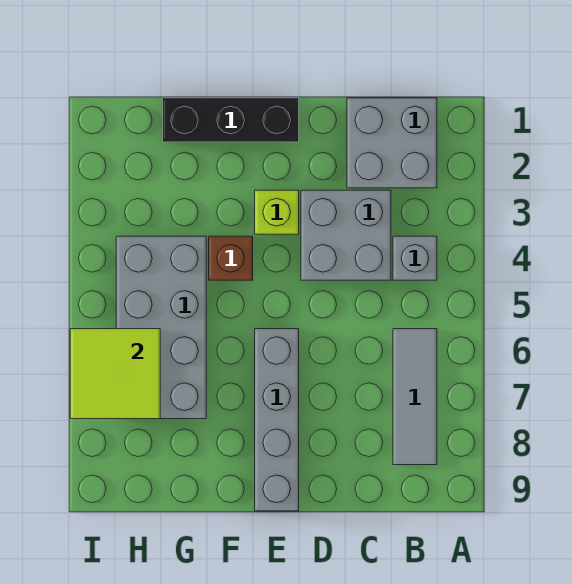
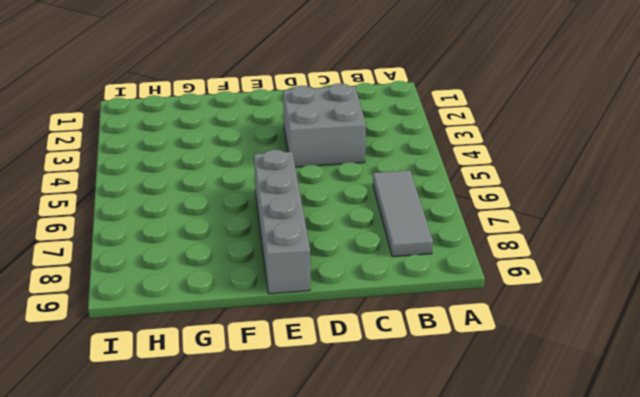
none -> grey 2x2 brick [347,98,437,188]
none -> grey 1x1 brick [393,236,437,280]

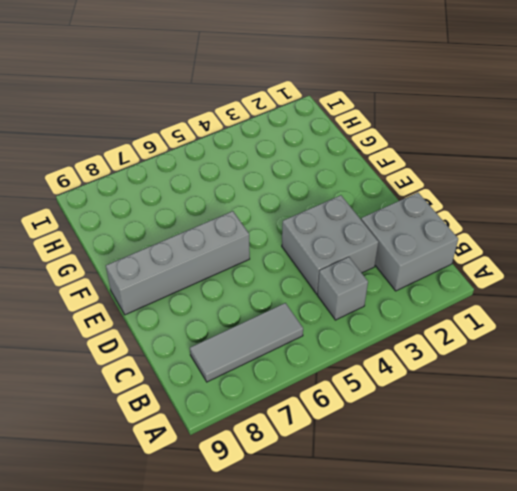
none -> black 1x3 brick [163,98,299,142]
none -> lime 1x1 brick [255,190,299,234]

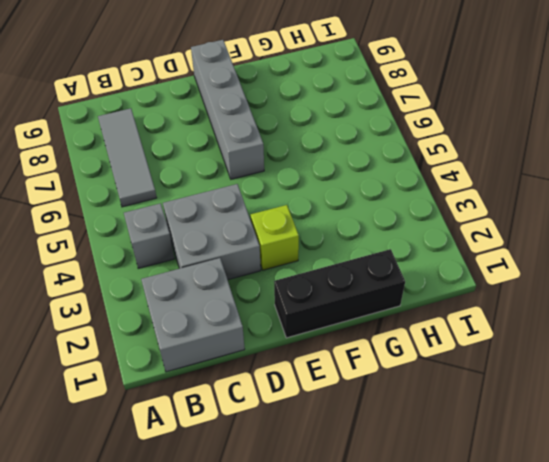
none -> brown 1x1 brick [209,236,253,280]
none -> grey 2x4 brick [116,236,206,419]

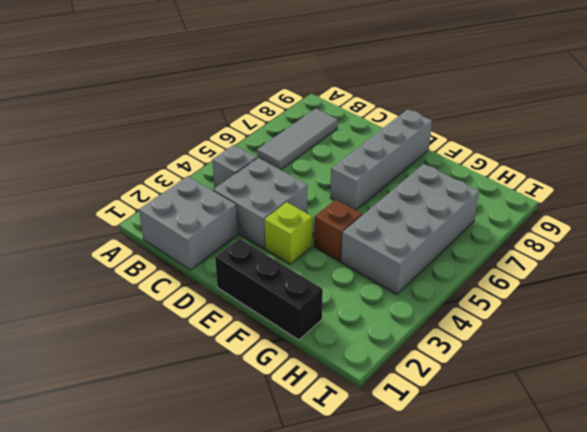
none -> lime 2x2 tile [70,329,160,419]

